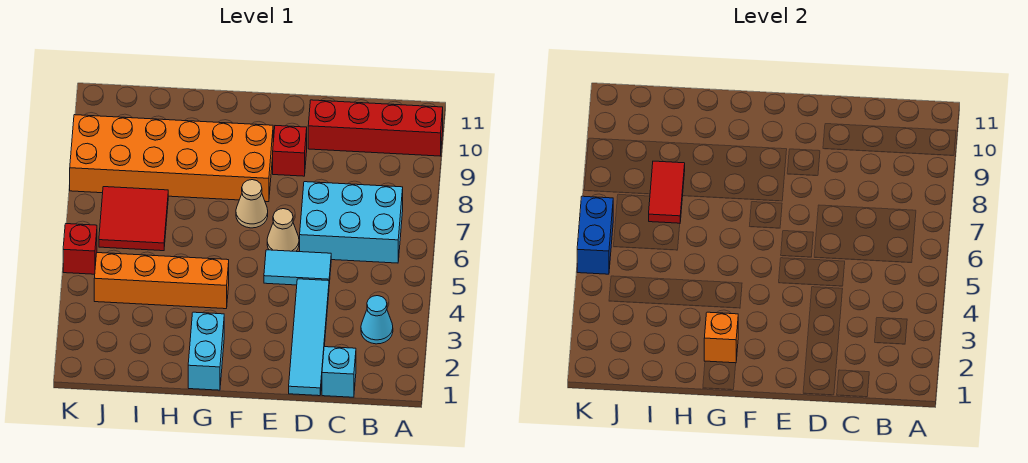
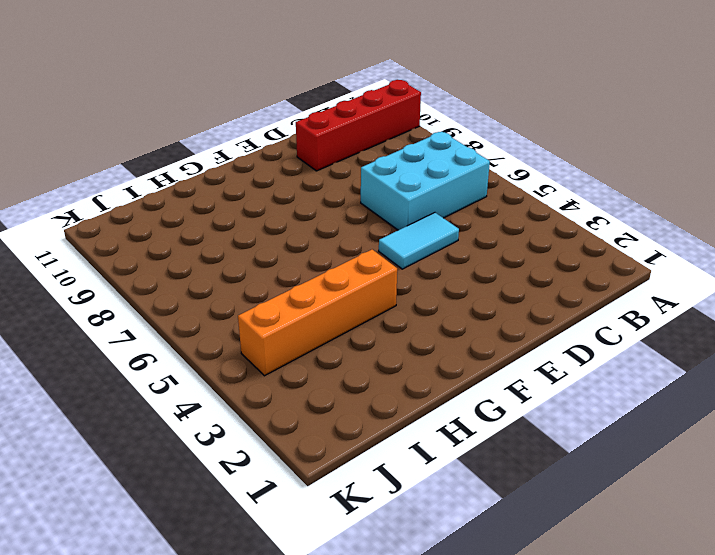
none -> cyan 1x1 cone [361,296,393,344]
none -> cyan 1x1 brick [322,347,356,397]
none -> cyan 1x4 tile [289,279,329,396]

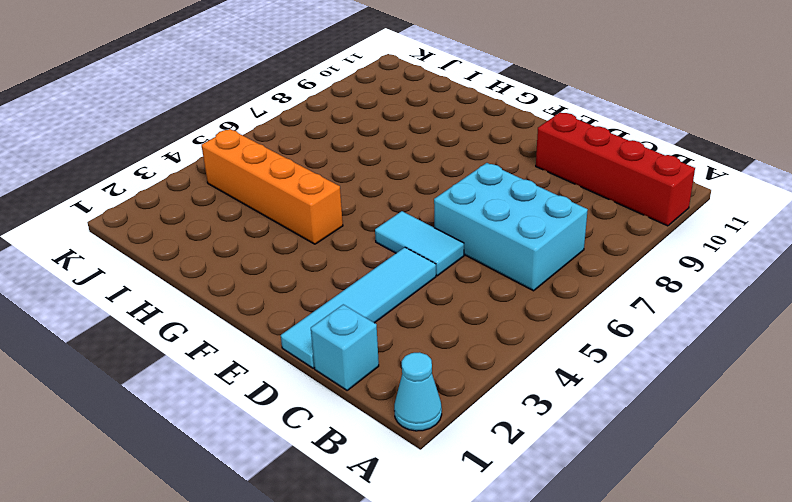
cyan 1x1 cone [394,352,442,431] -> cyan 1x1 cone moved to [361,296,393,344]
none -> tan 1x1 cone [267,209,299,251]
none -> red 1x1 brick [273,126,307,176]
none -> tan 1x1 cone [236,180,268,228]

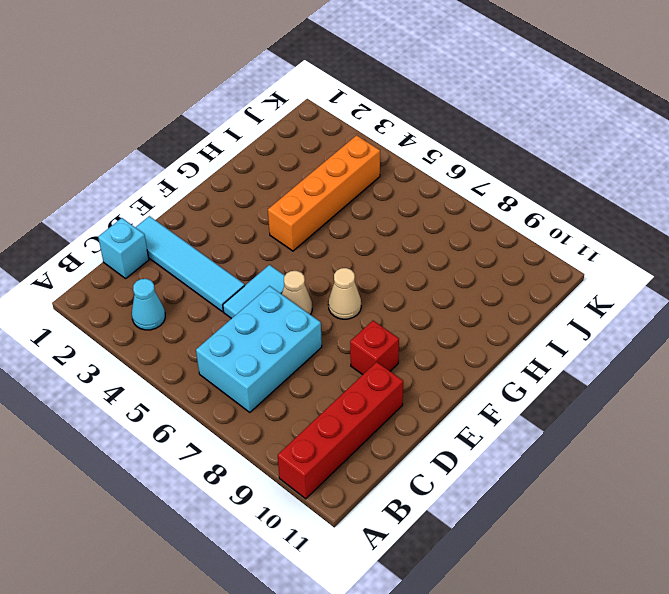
none -> orange 2x6 brick [70,115,273,202]
none -> cyan 1x2 brick [188,312,224,390]
none -> red 2x2 tile [99,187,168,251]

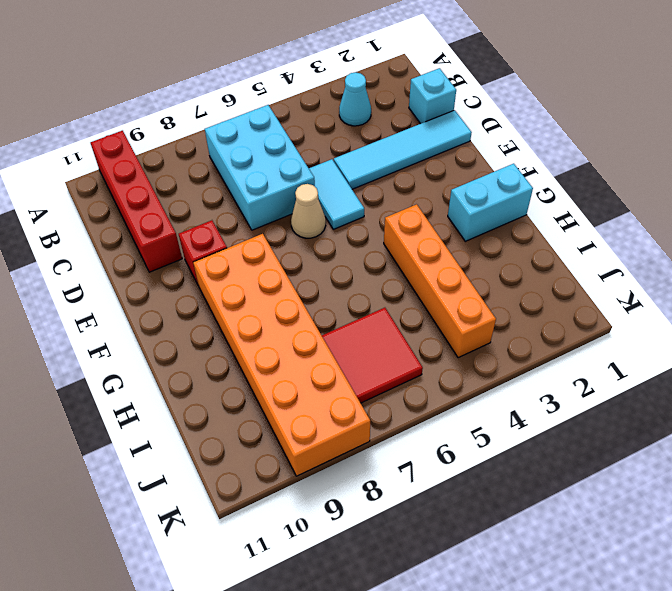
none -> tan 1x1 cone [236,180,268,228]
none -> red 1x1 brick [63,224,97,274]
none -> orange 1x1 brick [704,312,738,363]

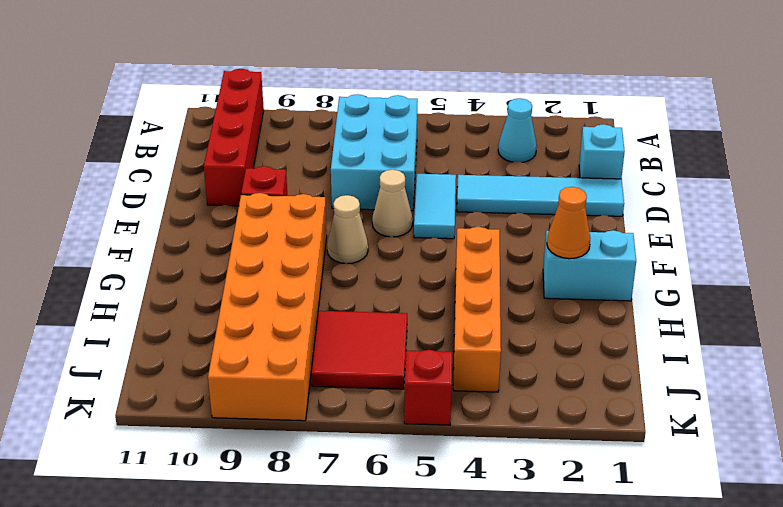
orange 1x1 cone [547,187,590,259] -> orange 1x1 brick [704,312,738,363]
none -> red 1x2 tile [649,161,685,223]
none -> blue 1x2 brick [577,196,613,274]

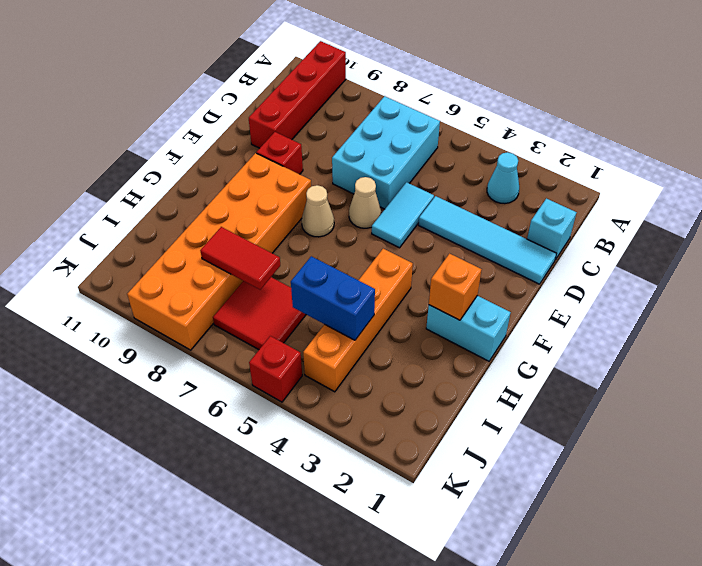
blue 1x2 brick [291,256,375,340] -> blue 1x2 brick moved to [577,196,613,274]

